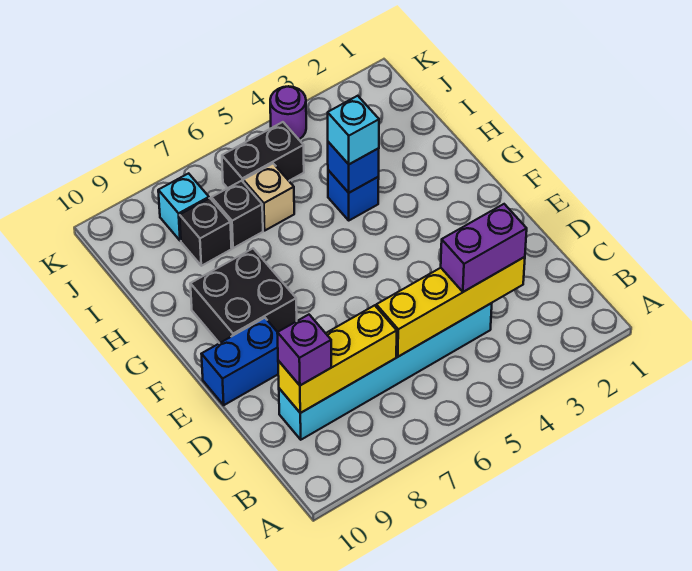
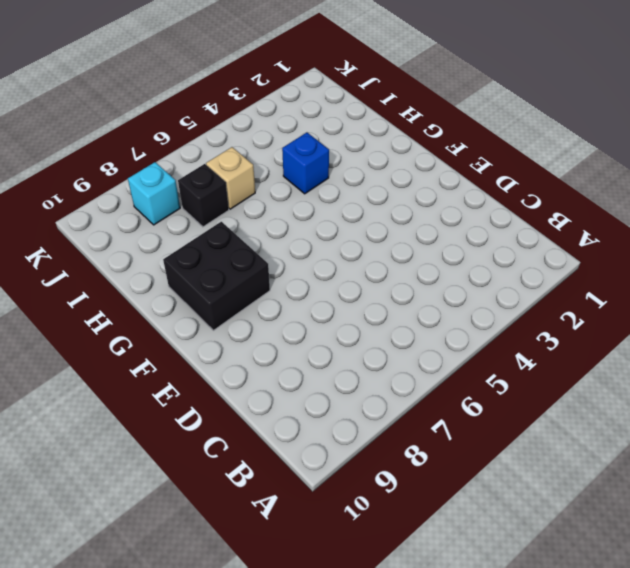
none -> cyan 1x6 brick [279,303,492,440]
none -> blue 1x2 brick [202,318,278,405]
none -> black 1x1 brick [180,198,232,266]

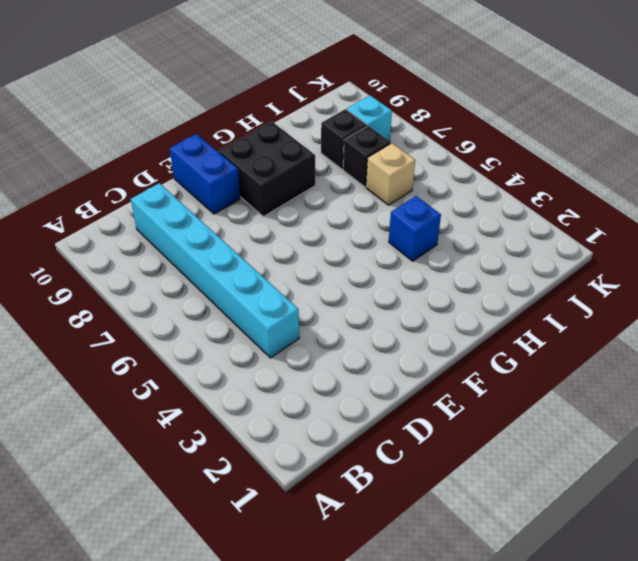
none -> black 1x2 brick [222,122,304,188]
none -> purple 1x1 round brick [270,86,306,139]
none -> yellow 1x4 brick [376,257,525,357]

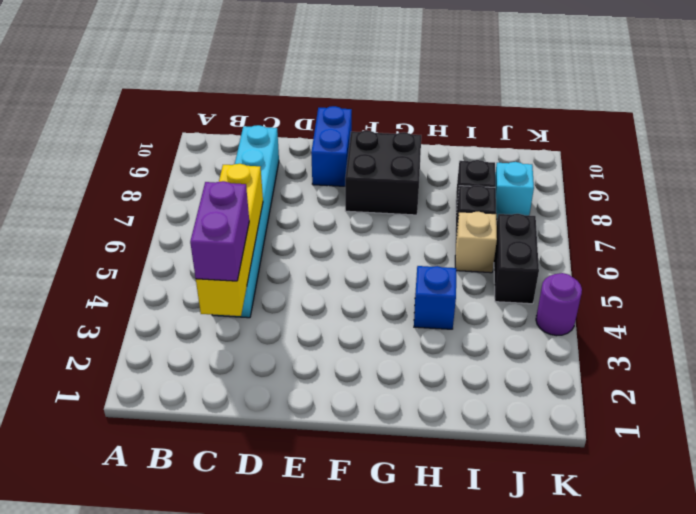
none -> yellow 1x3 brick [278,305,397,413]
none -> blue 1x1 brick [328,142,379,193]
none -> purple 1x1 brick [277,315,331,385]

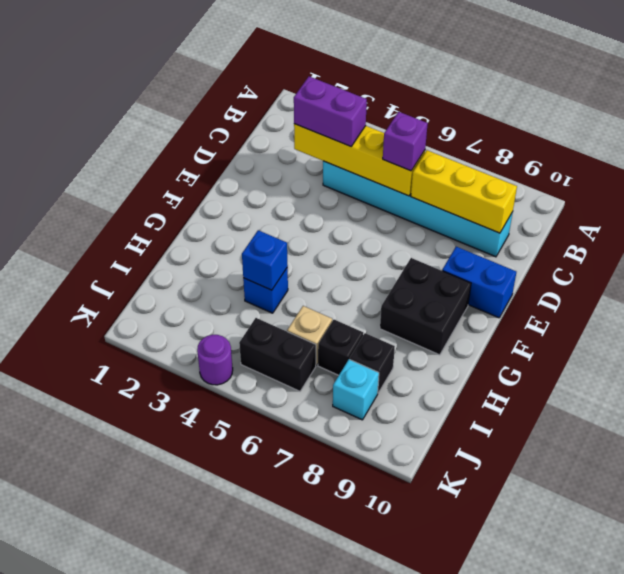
purple 1x1 brick [383,112,428,171] -> purple 1x1 brick moved to [277,315,331,385]
none -> cyan 1x1 brick [328,96,379,164]

